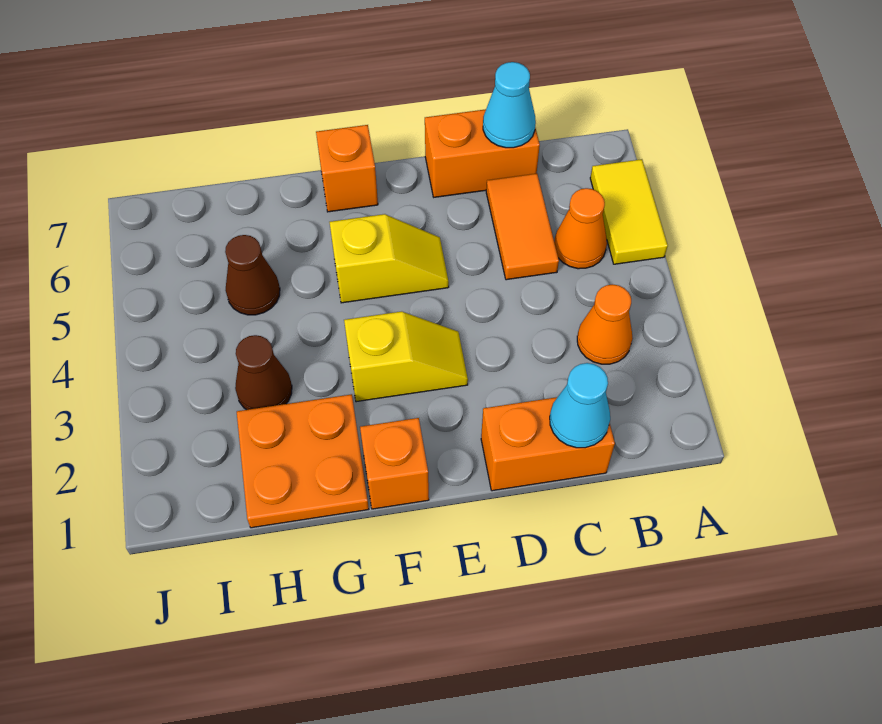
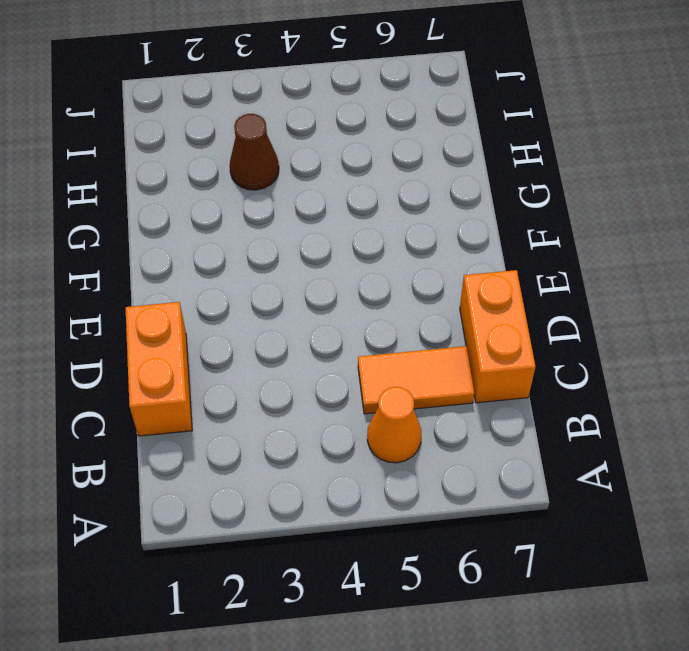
none -> yellow 1x2 tile [590,159,668,264]
none -> orange 1x1 cone [577,284,633,364]
none -> yellow 1x2 slope [344,312,468,402]

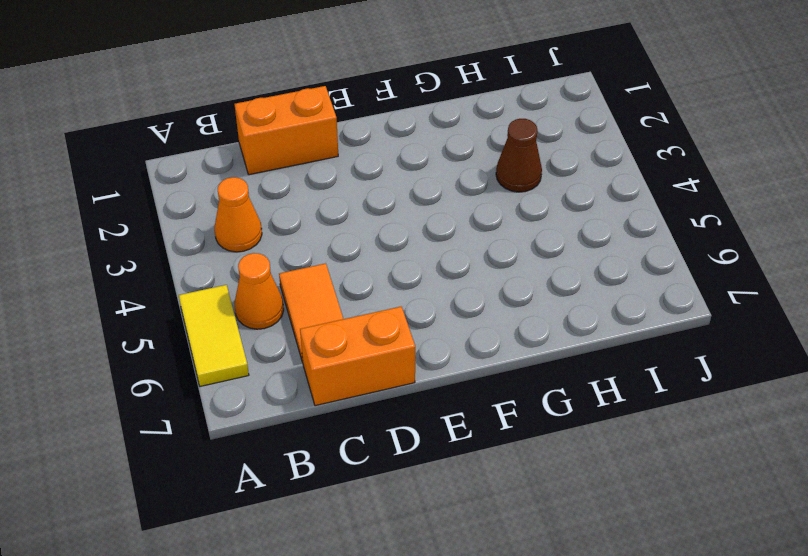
none -> yellow 1x2 slope [344,312,468,402]
none -> yellow 1x2 slope [330,214,449,303]
none -> orange 1x1 brick [360,418,429,509]

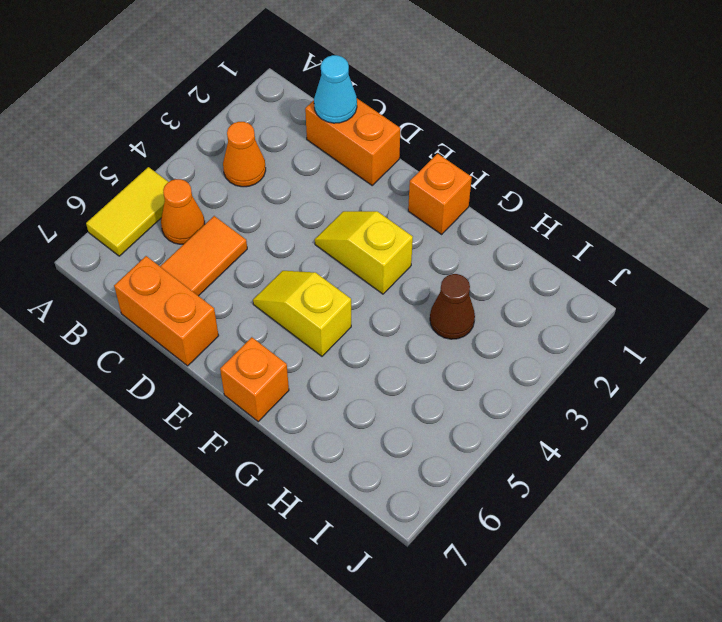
none -> orange 2x2 plate [237,394,369,528]
none -> brown 1x1 cone [225,235,280,315]
none -> cyan 1x1 cone [483,62,536,148]

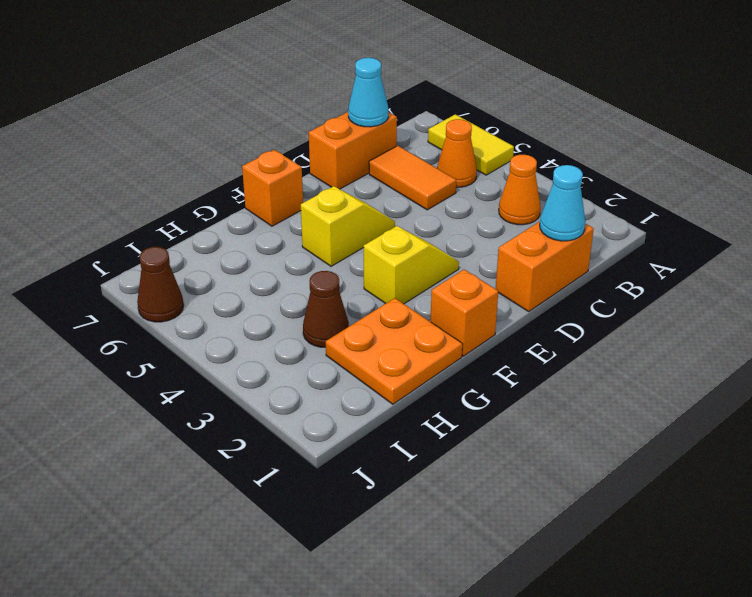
brown 1x1 cone [137,247,184,322] -> brown 1x1 cone moved to [225,235,280,315]

